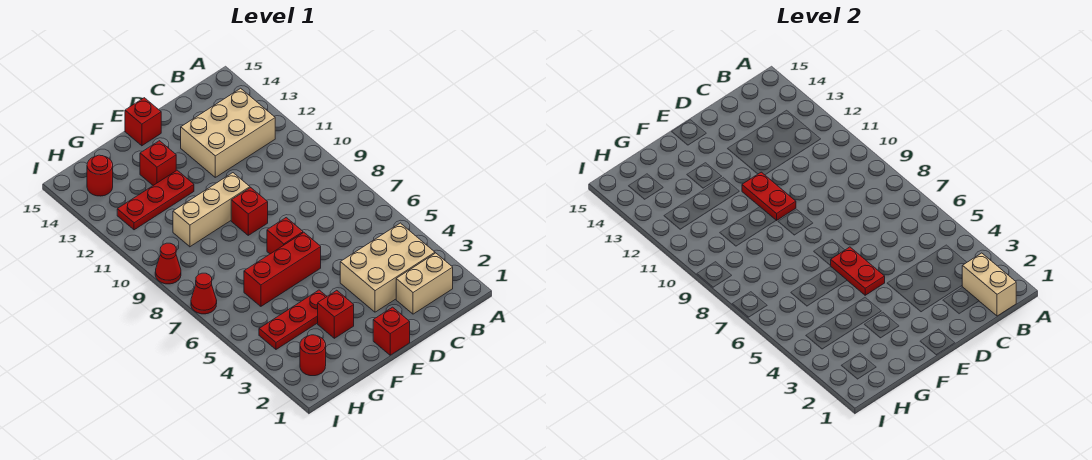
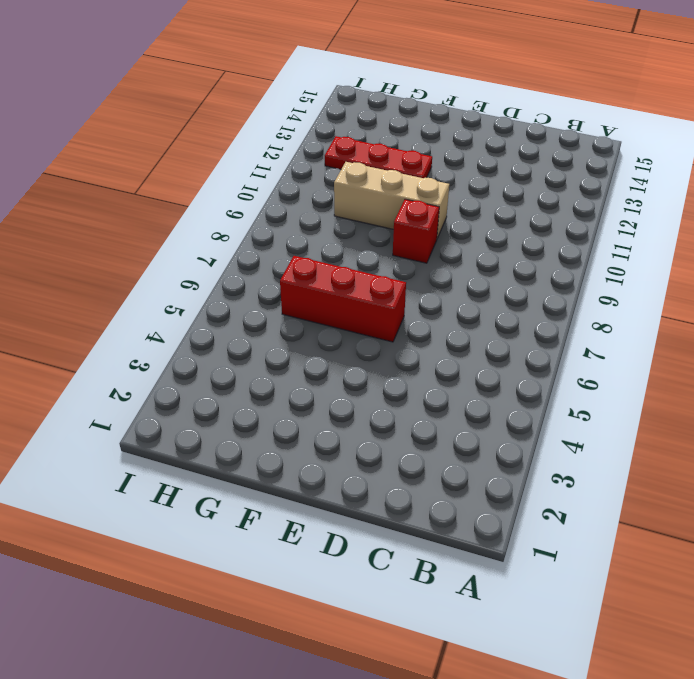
none -> tan 1x2 brick [396,253,453,314]
none -> tan 2x3 brick [340,223,435,312]
none -> tan 2x3 brick [181,88,275,177]

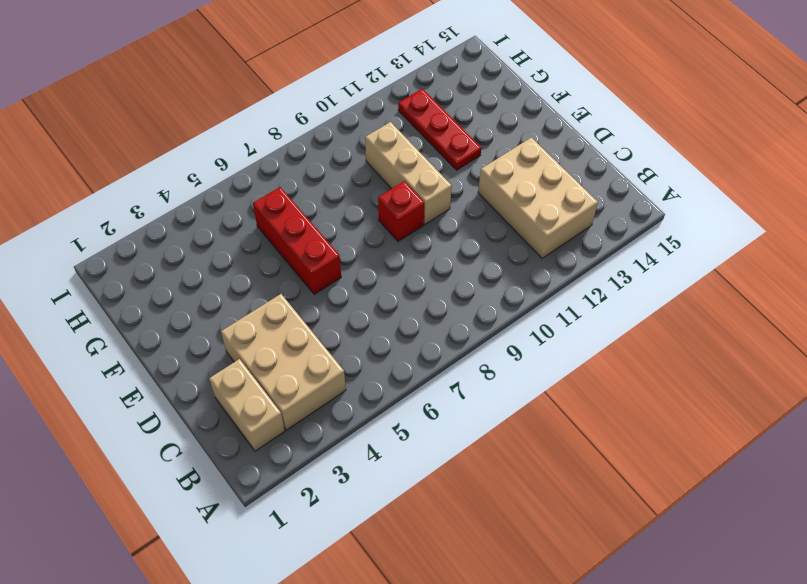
none -> red 1x1 brick [373,307,410,355]
none -> red 1x1 brick [267,218,303,254]
none -> red 1x1 brick [125,98,161,146]

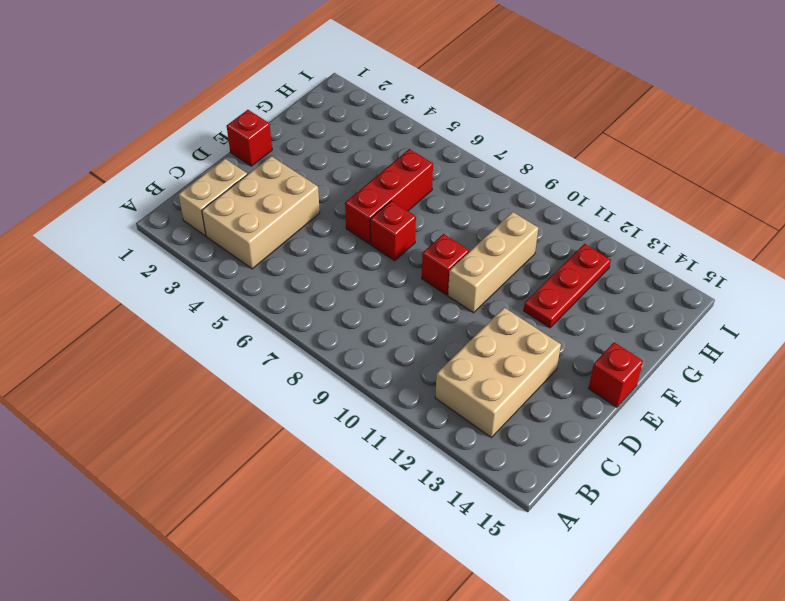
none -> red 1x1 brick [318,290,354,338]
none -> red 1x3 plate [259,290,327,349]
none -> red 1x1 brick [140,141,176,185]

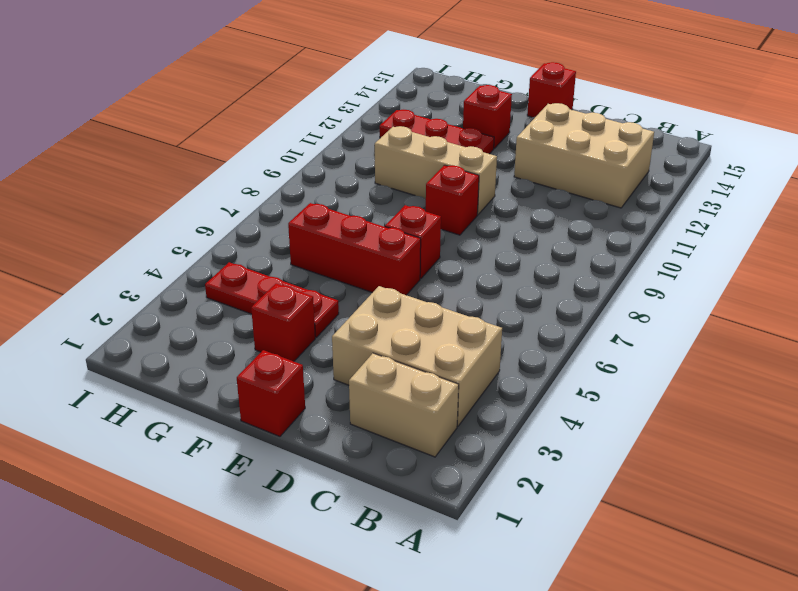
none -> red 1x1 round brick [300,335,326,376]
none -> red 1x1 round brick [87,155,113,196]
none -> red 1x1 cone [191,273,217,314]

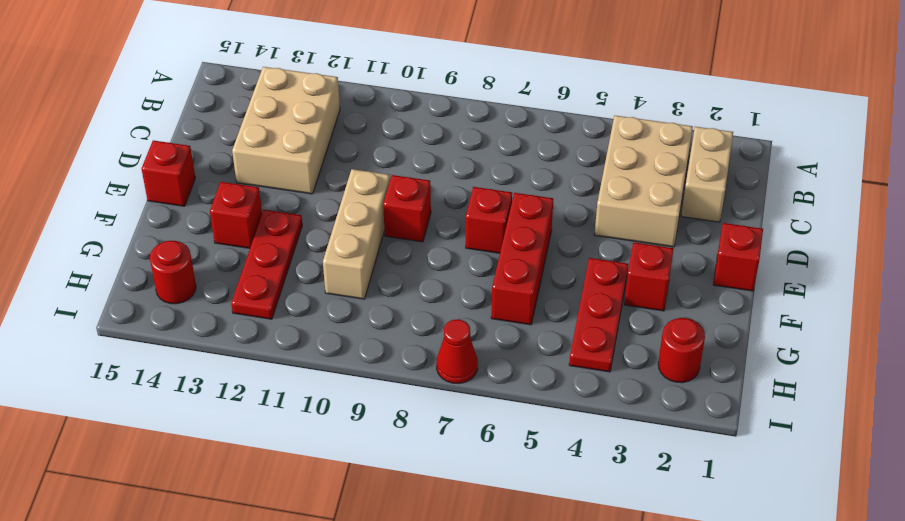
none -> red 1x1 cone [155,243,181,284]
none -> tan 1x2 brick [962,253,1016,316]
none -> red 1x2 plate [831,247,885,295]

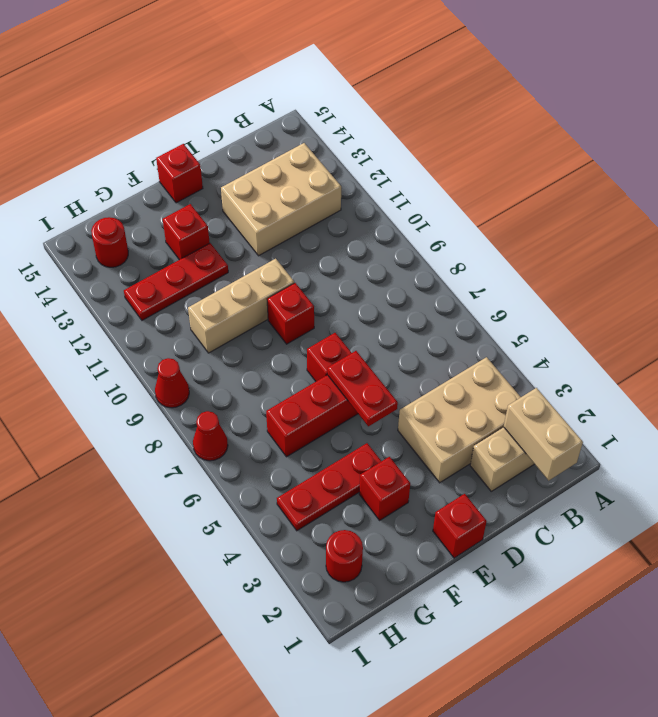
none -> red 1x2 plate [742,172,796,221]

